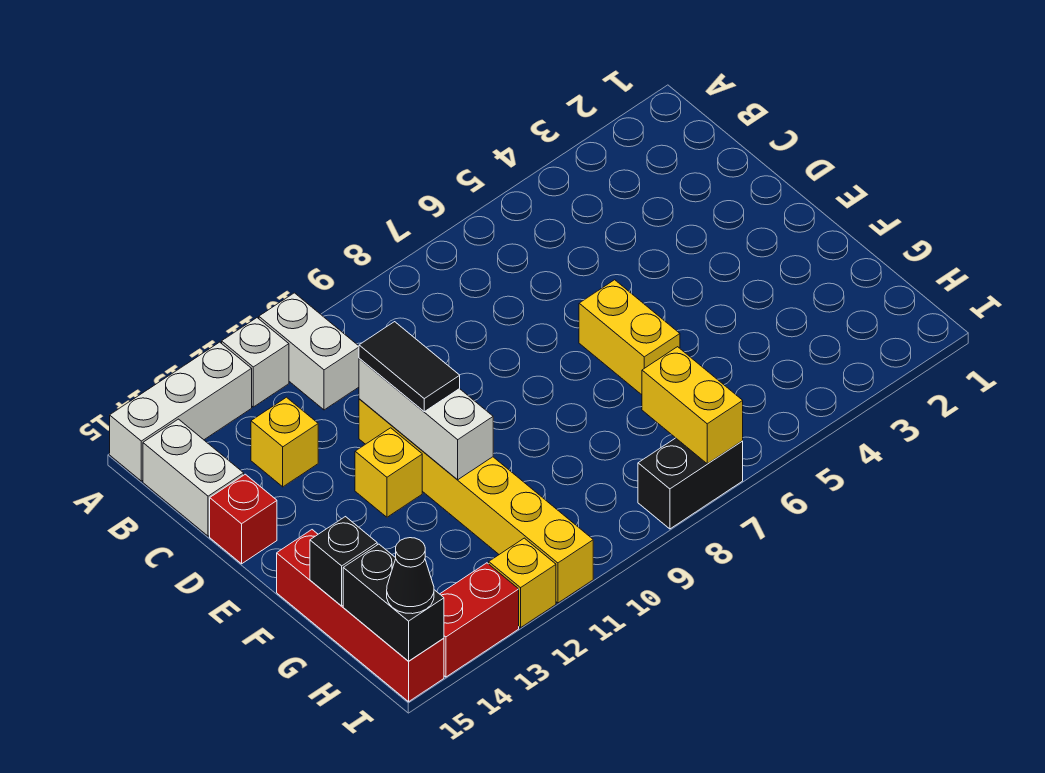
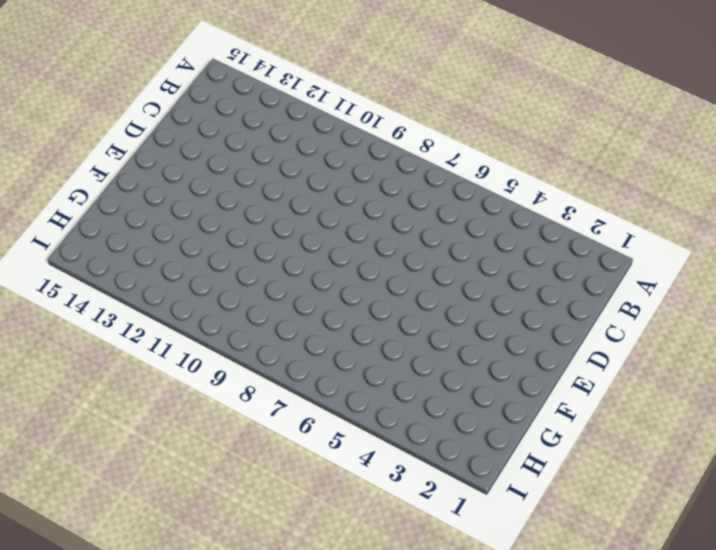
none -> white 1x2 brick [259,293,359,410]
none -> white 1x1 brick [222,318,289,407]
none -> white 1x3 brick [110,342,252,481]

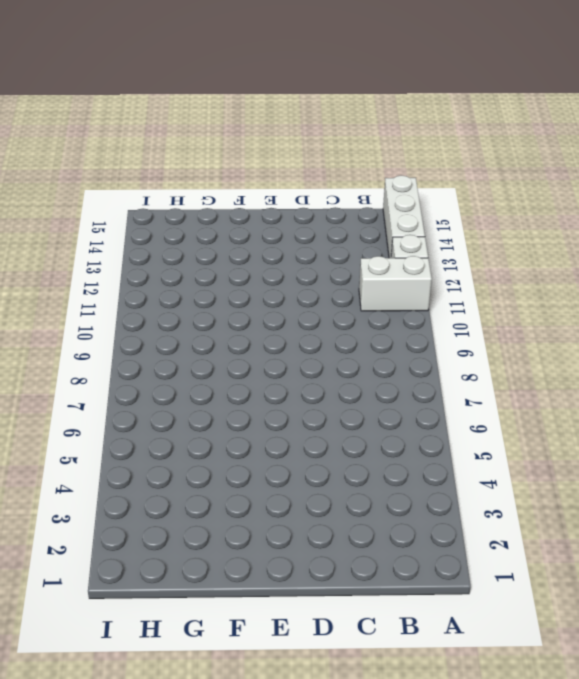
none -> white 1x2 brick [143,419,244,536]
none -> yellow 1x1 brick [251,397,318,487]
none -> yellow 1x6 brick [359,399,593,603]

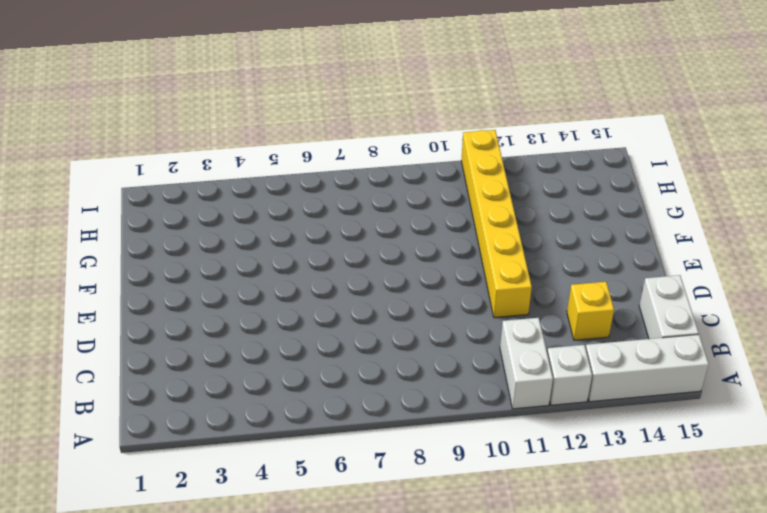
none -> red 1x1 brick [210,474,277,564]
none -> yellow 1x2 brick [579,280,680,395]
none -> yellow 1x1 brick [355,428,422,517]

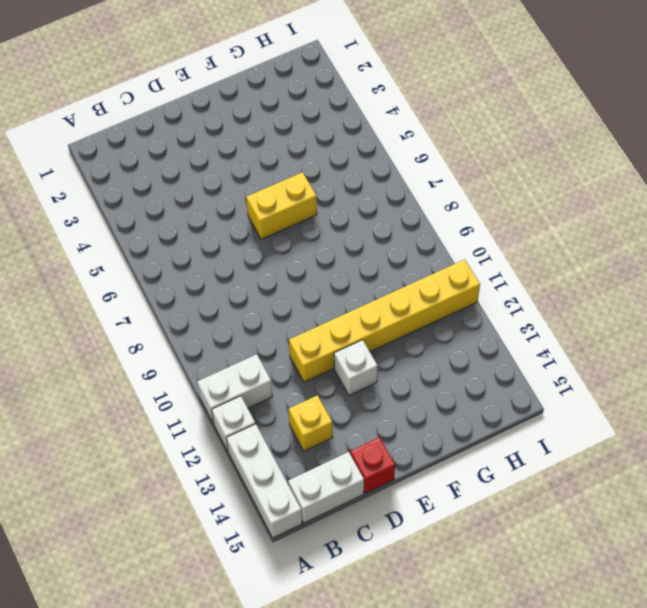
white 1x1 brick [334,340,378,395] -> yellow 1x1 brick [355,428,422,517]
none -> red 1x4 brick [277,530,444,702]
none -> black 1x2 brick [638,438,743,529]
none -> yellow 1x1 brick [489,538,556,628]

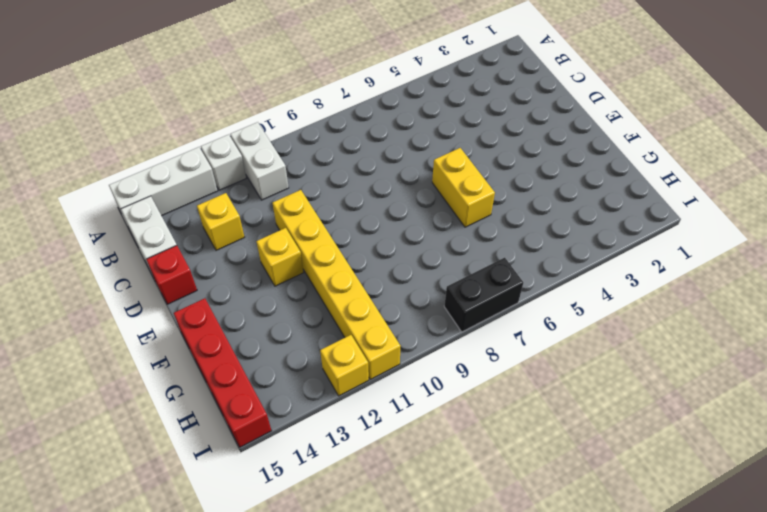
none -> red 1x2 brick [440,563,519,677]
none -> white 1x3 brick [359,358,493,480]
none -> black 1x1 brick [310,517,377,606]

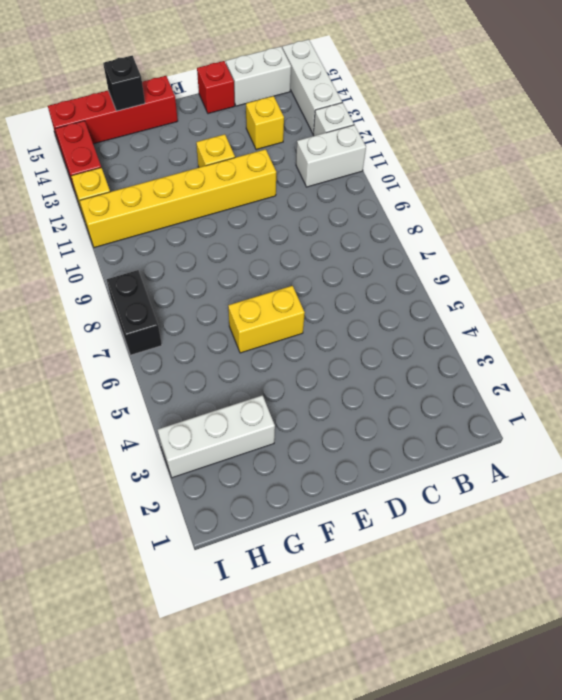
white 1x3 brick [158,395,275,478] -> white 1x3 brick moved to [359,358,493,480]
none -> yellow 1x2 brick [642,347,743,464]
none -> black 1x2 brick [343,544,444,661]
none -> black 1x2 tile [359,322,460,412]

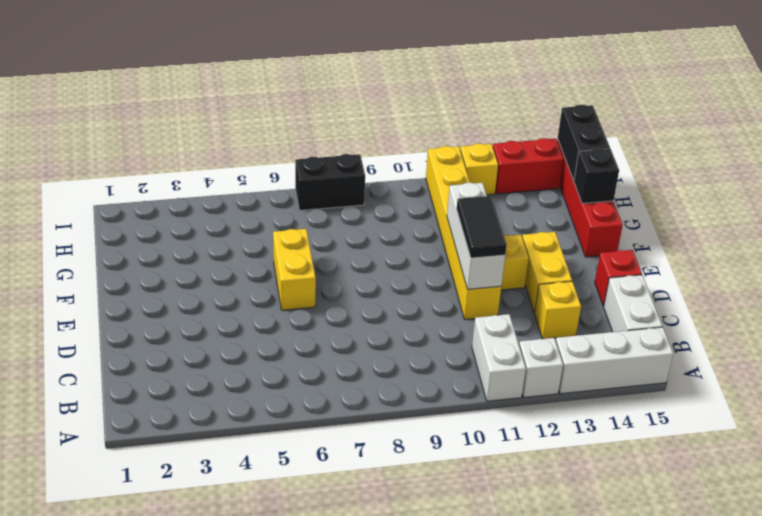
yellow 1x2 brick [522,232,572,313] -> yellow 1x2 brick moved to [642,347,743,464]
none -> black 1x1 cone [387,538,434,614]

